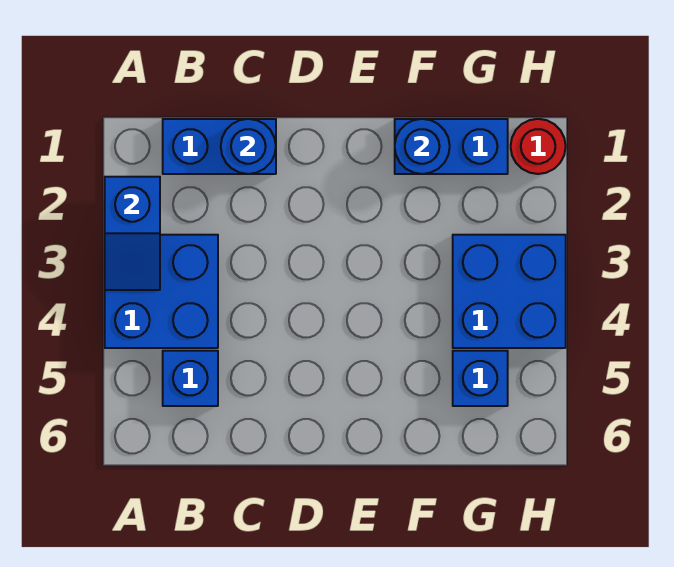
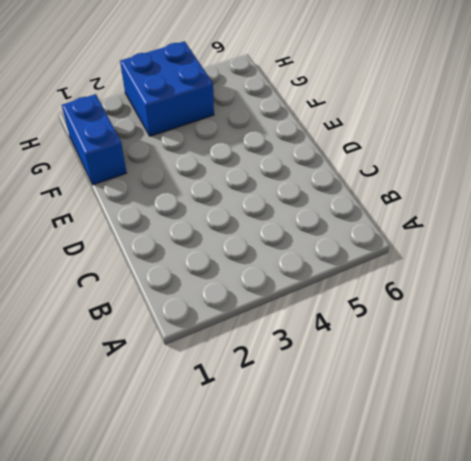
none -> blue 2x2 brick [105,235,218,348]
none -> blue 1x2 brick [163,119,276,174]

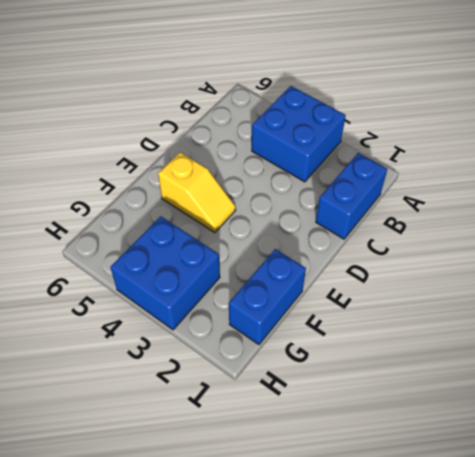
yellow 1x2 slope [158,152,236,233] -> none
none -> blue 1x1 brick [163,351,218,406]
none -> blue 1x1 brick [453,351,508,406]

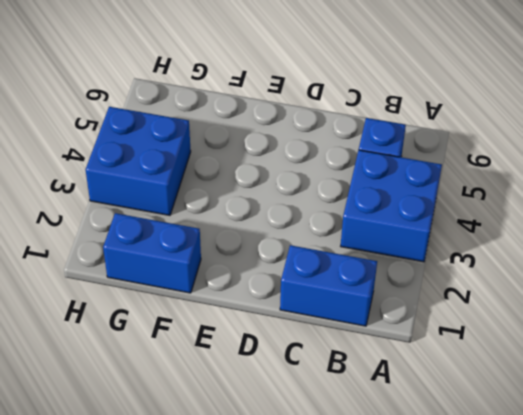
none -> blue 1x1 brick [453,351,508,406]
none -> red 1x1 round brick [511,119,566,174]

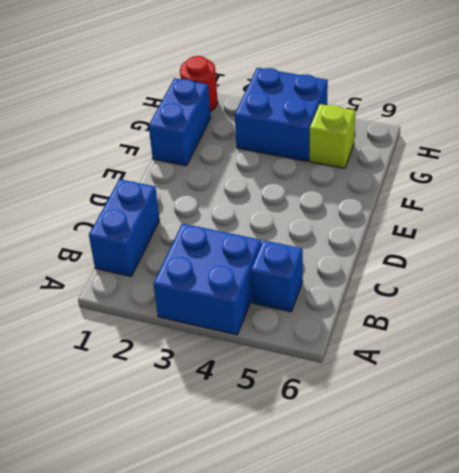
lime 1x1 brick [309,104,355,168] -> blue 1x1 brick [453,351,508,406]
none -> blue 1x2 slope [105,177,160,290]
none -> blue 1x1 round brick [221,119,276,174]

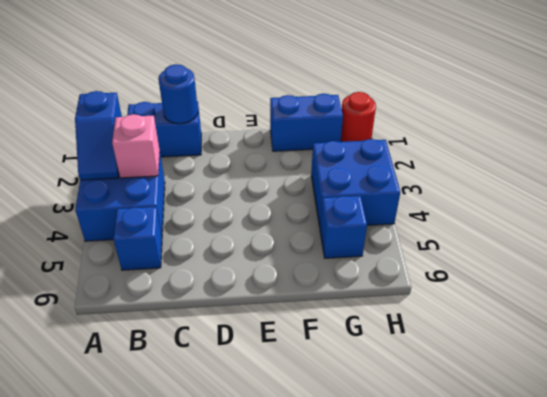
pink 1x1 brick [112,114,160,178] -> none
none -> blue 1x1 round brick [395,119,450,174]

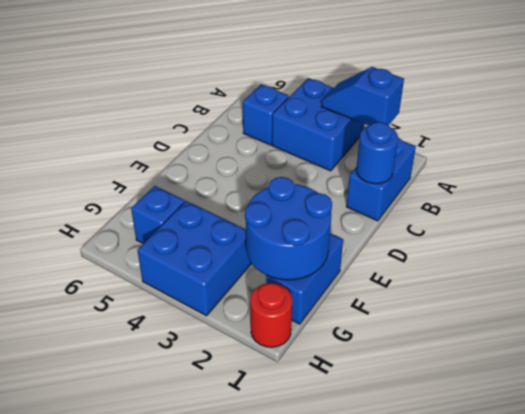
blue 2x2 round brick [245,177,332,280] -> blue 1x1 round brick [395,119,450,174]

